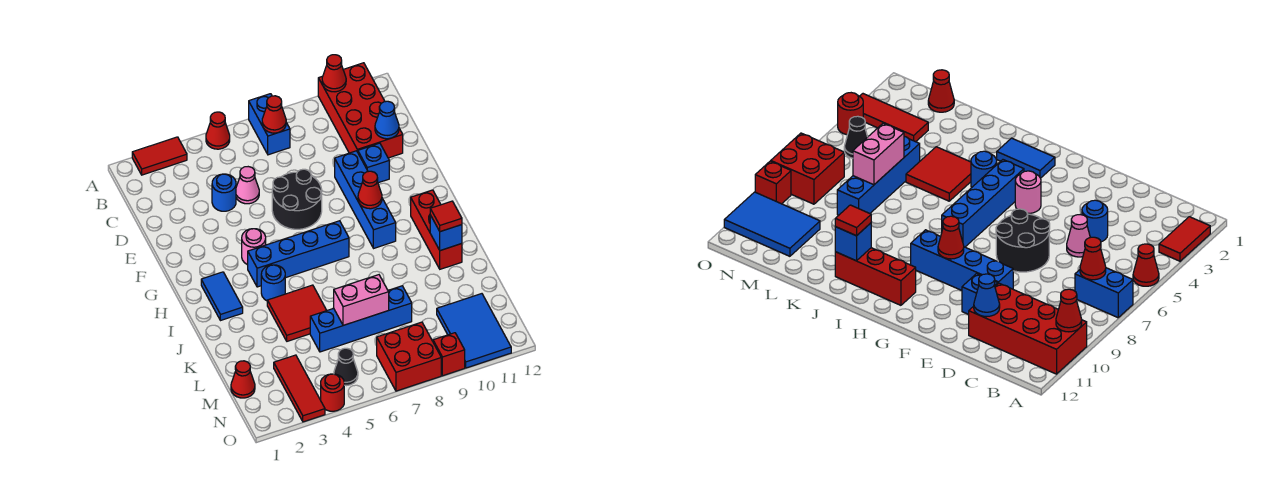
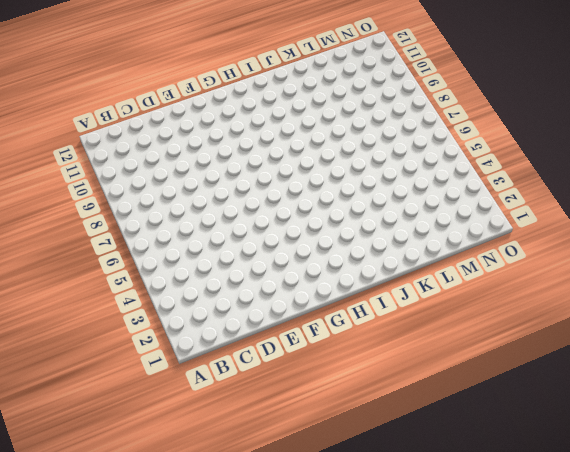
none -> red 1x2 tile [132,137,187,175]
none -> red 1x1 cone [206,112,230,149]
none -> blue 1x2 brick [249,94,290,155]
none -> red 2x4 brick [318,63,403,158]

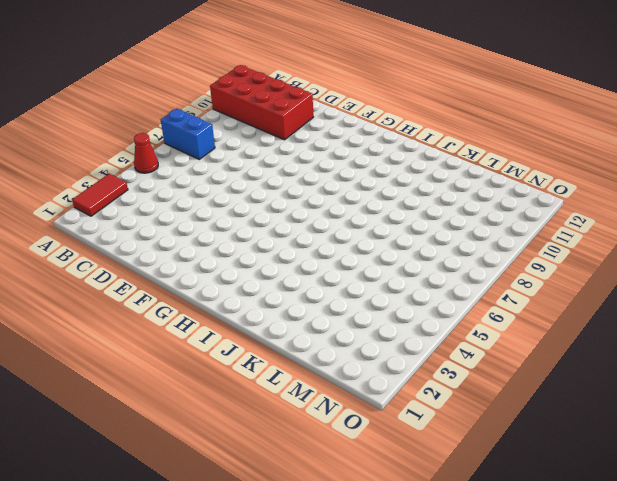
none -> blue 1x1 round brick [212,174,236,211]
none -> pink 1x1 cone [236,167,259,204]
none -> black 2x2 round brick [272,169,322,229]
none -> blue 1x4 brick [335,151,396,248]

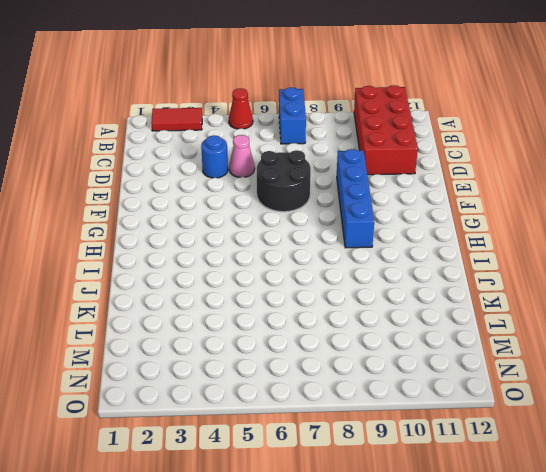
none -> blue 1x1 brick [358,143,389,183]
none -> pink 1x1 round brick [242,229,266,265]
none -> blue 1x2 tile [201,272,243,321]
none -> blue 1x4 brick [248,221,349,287]

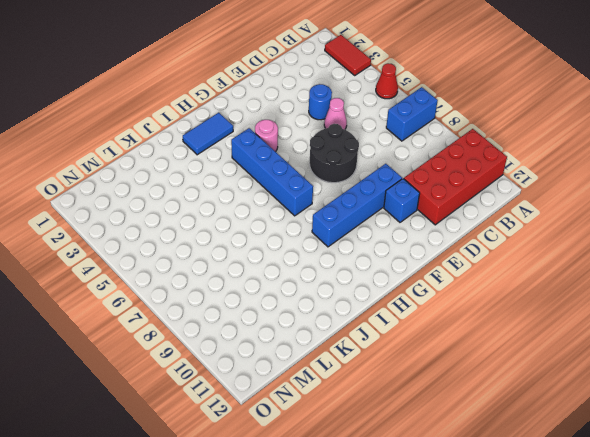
none -> red 1x3 brick [411,190,462,269]
none -> blue 1x1 round brick [261,265,285,301]
none -> red 2x2 tile [267,285,327,341]
none -> blue 1x4 brick [310,286,412,352]

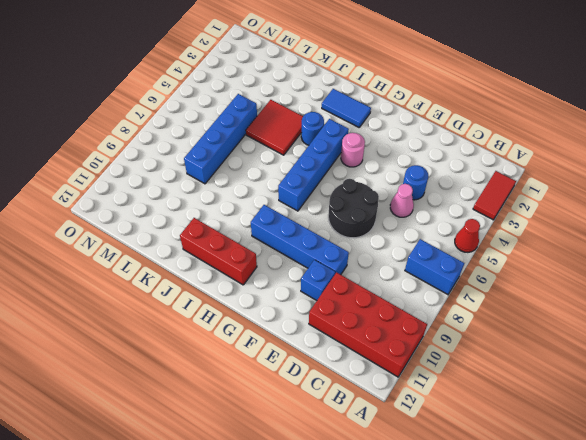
none -> red 1x1 cone [231,361,255,398]
none -> red 1x3 tile [274,355,325,422]
none -> blue 2x3 tile [437,294,511,368]
none -> black 1x1 cone [334,348,358,386]

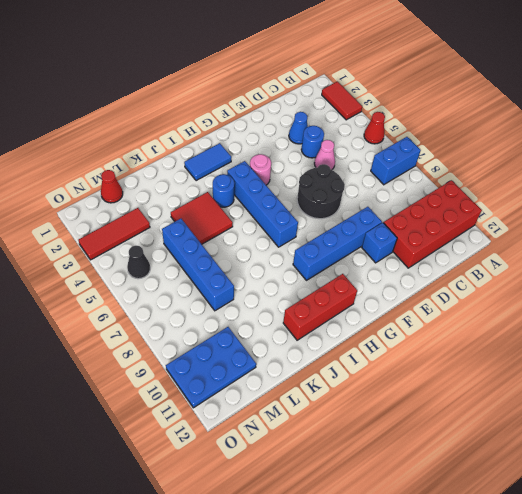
blue 1x1 cone [289,112,308,144] -> blue 1x1 cone moved to [375,101,399,139]
blue 2x3 plate [166,327,256,408] -> blue 2x3 tile [437,294,511,368]
none -> red 2x2 brick [377,322,441,391]
none -> red 1x1 round brick [321,374,344,411]
none -> red 1x1 brick [433,333,465,376]
none -> red 1x1 cone [322,55,346,92]

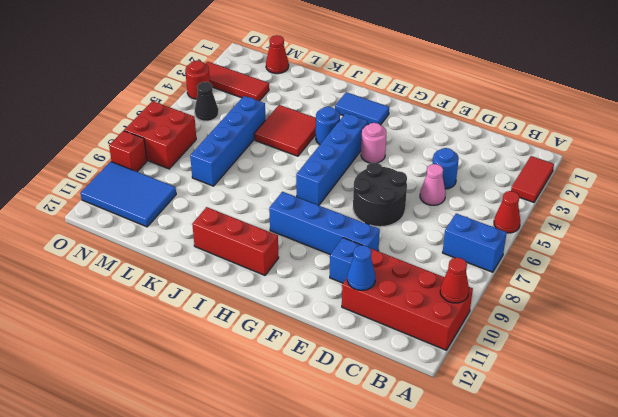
none -> red 1x1 cone [262,96,286,133]
none -> red 1x1 cone [358,171,382,209]
none -> blue 1x1 brick [430,215,462,251]
none -> pink 1x2 brick [334,275,389,325]

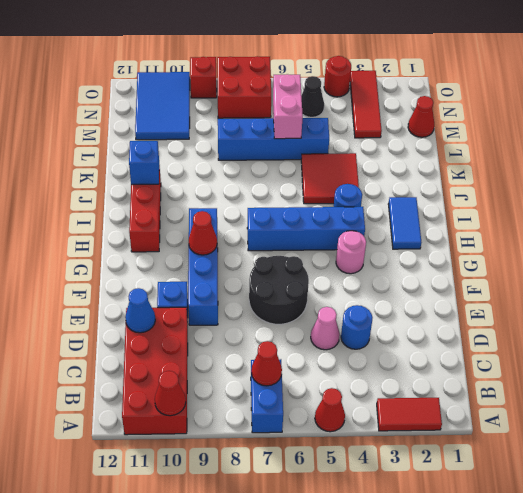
pink 1x2 brick [273,74,303,139] -> pink 1x2 brick turned to [334,275,389,325]
none -> red 1x1 tile [430,201,462,232]

